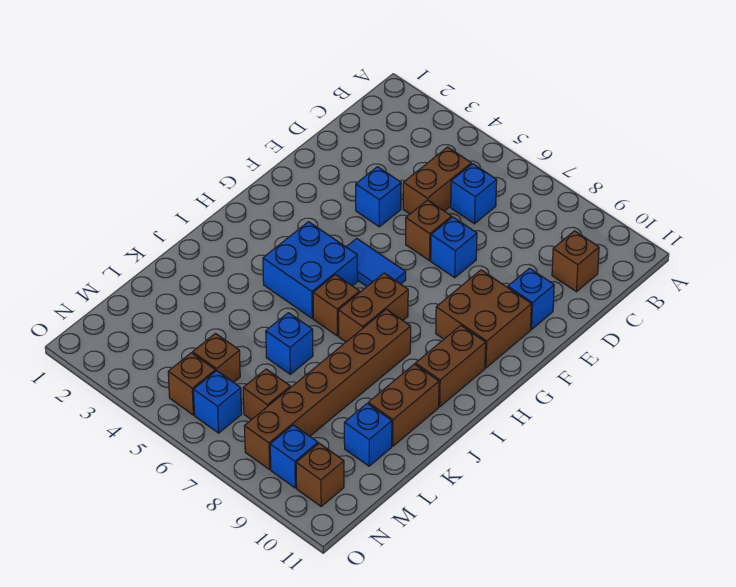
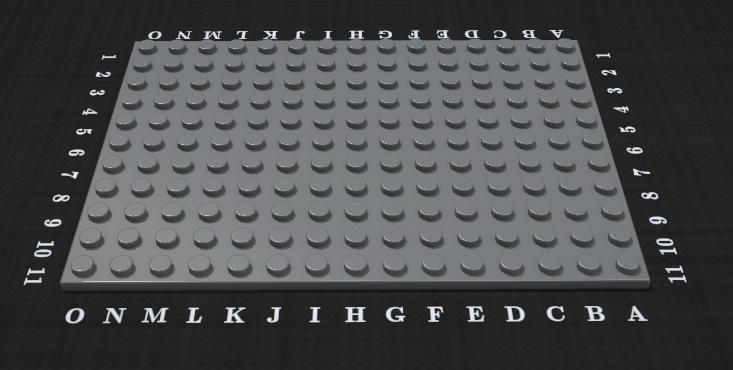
none -> brown 1x2 brick [403,147,471,214]
none -> blue 1x1 brick [451,164,497,224]
none -> brown 1x1 brick [552,231,599,292]

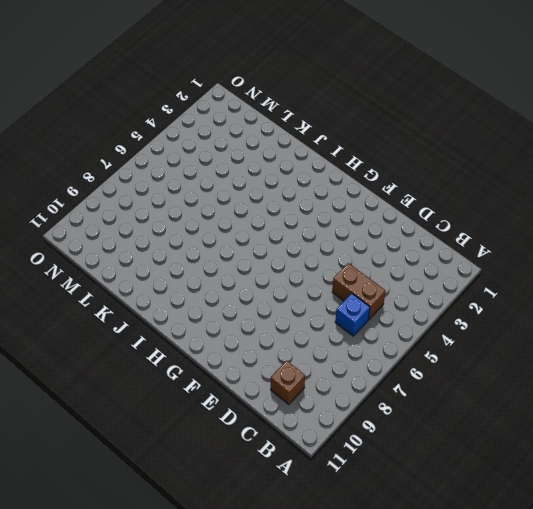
none -> blue 1x1 brick [356,167,401,227]
none -> brown 1x1 brick [406,200,452,261]
none -> blue 1x1 brick [431,217,477,278]

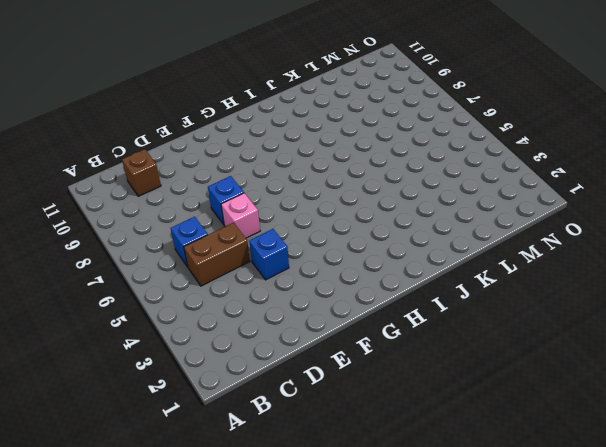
pink 1x1 brick [221,193,260,238] -> brown 1x1 brick [406,200,452,261]
none -> blue 1x1 brick [508,268,554,329]
none -> brown 2x2 brick [436,270,531,368]
none -> blue 1x2 tile [346,238,406,286]

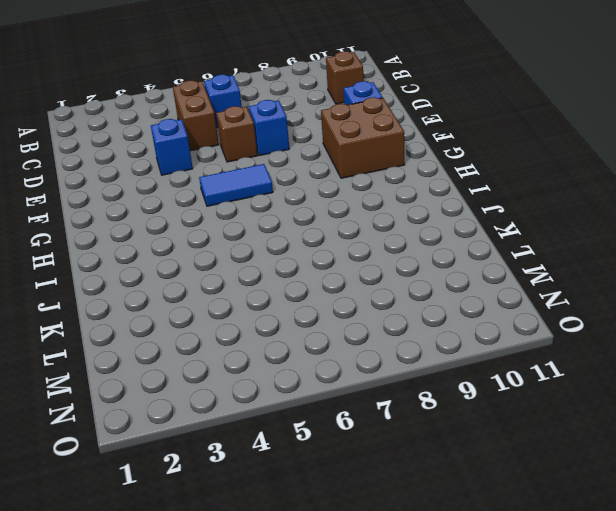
none -> blue 2x2 brick [263,222,358,318]
none -> brown 1x2 brick [338,273,408,342]
none -> brown 1x2 brick [415,326,486,407]

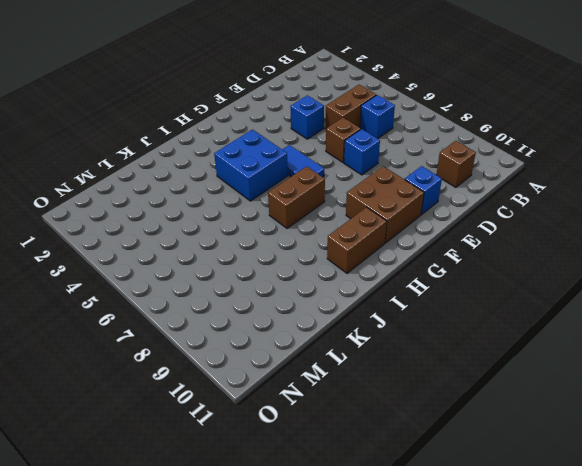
none -> brown 1x1 brick [313,275,360,336]
none -> brown 1x6 brick [244,309,411,469]
none -> brown 1x2 brick [368,364,439,446]

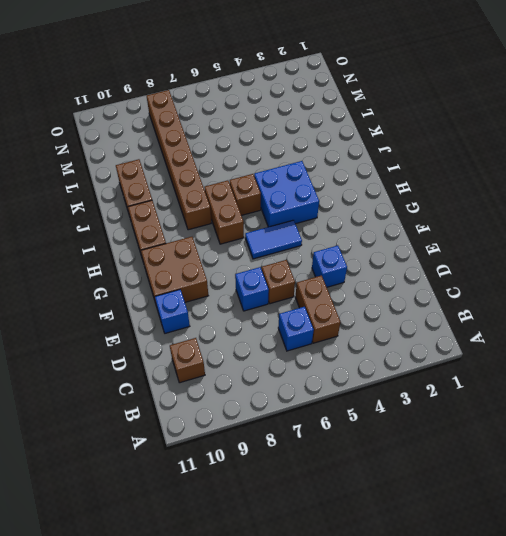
none -> blue 1x1 brick [266,313,313,374]
none -> blue 1x1 brick [344,404,392,466]
none -> brown 1x1 brick [193,334,240,382]

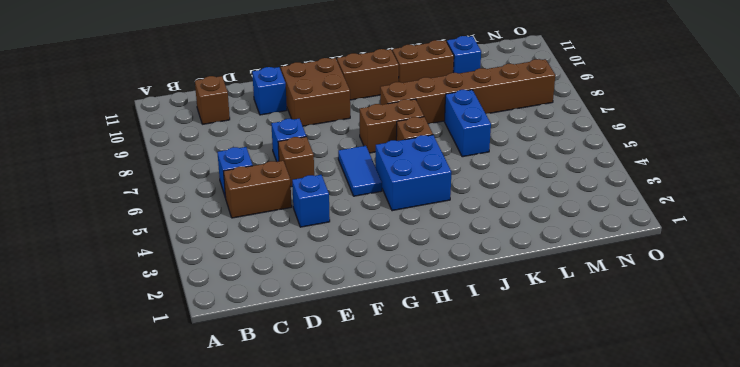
blue 1x2 brick [444,90,491,157] -> blue 1x1 brick [266,313,313,374]
none -> brown 1x1 brick [193,334,240,382]
none -> brown 1x1 brick [243,369,290,420]
none -> brown 1x1 brick [168,353,215,415]

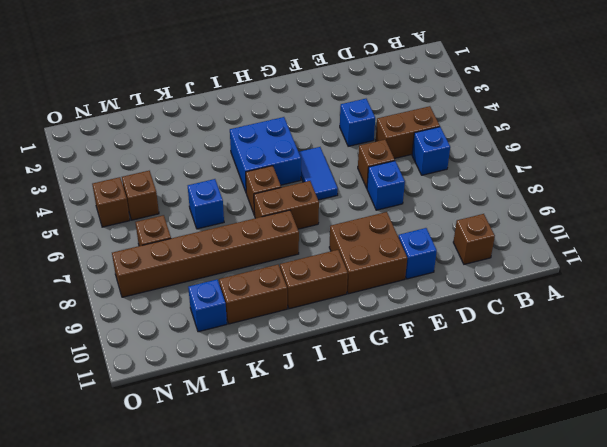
none -> blue 1x1 brick [194,371,242,433]
none -> blue 1x1 brick [270,425,318,488]
none -> brown 1x1 brick [296,443,344,506]

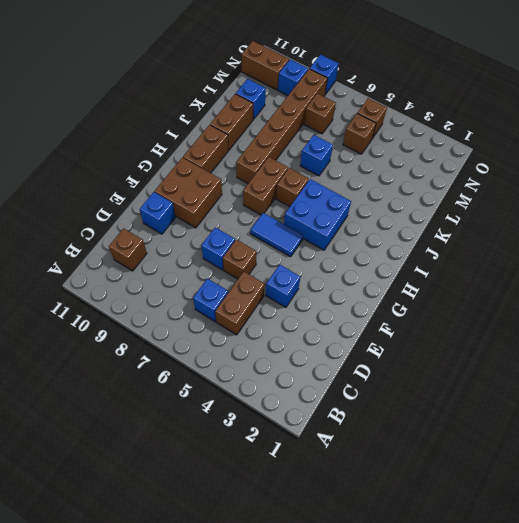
brown 1x2 brick [242,41,289,90] -> brown 1x1 brick [296,443,344,506]
blue 1x1 brick [310,55,339,94] -> blue 1x1 brick moved to [194,371,242,433]

